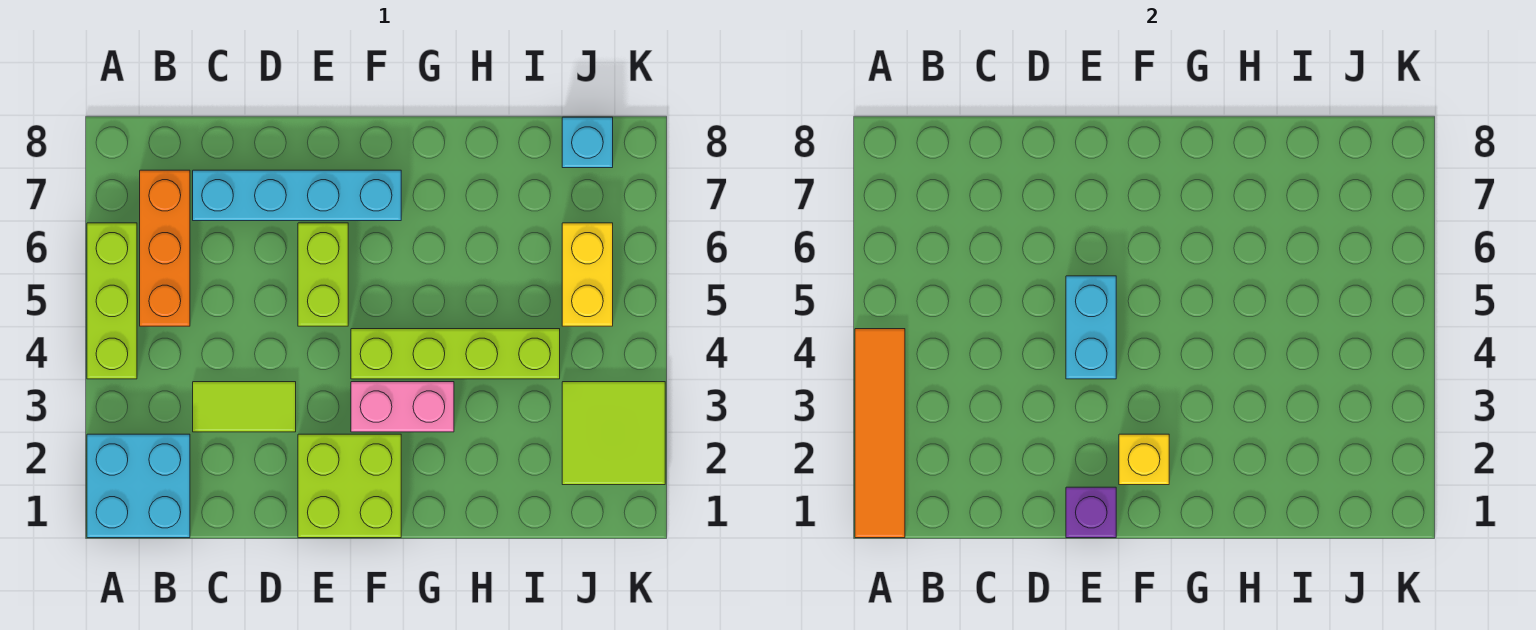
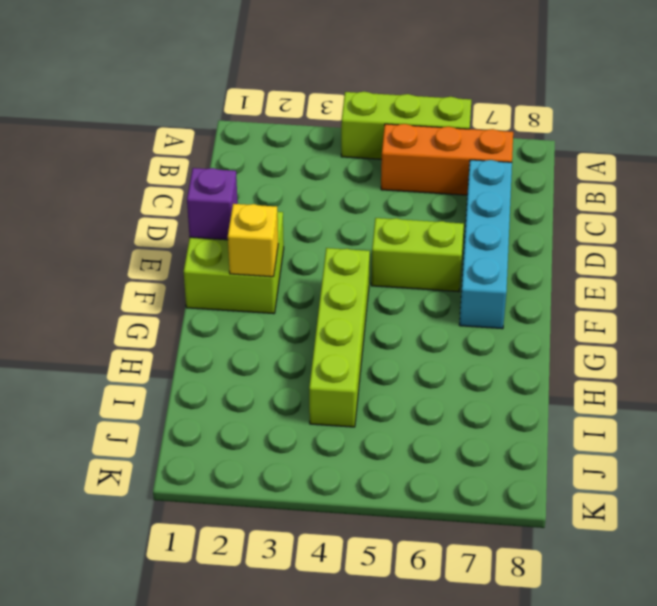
none -> cyan 2x2 brick [87,434,190,538]
none -> lime 1x2 tile [193,382,296,432]
none -> pink 1x2 brick [351,382,454,432]

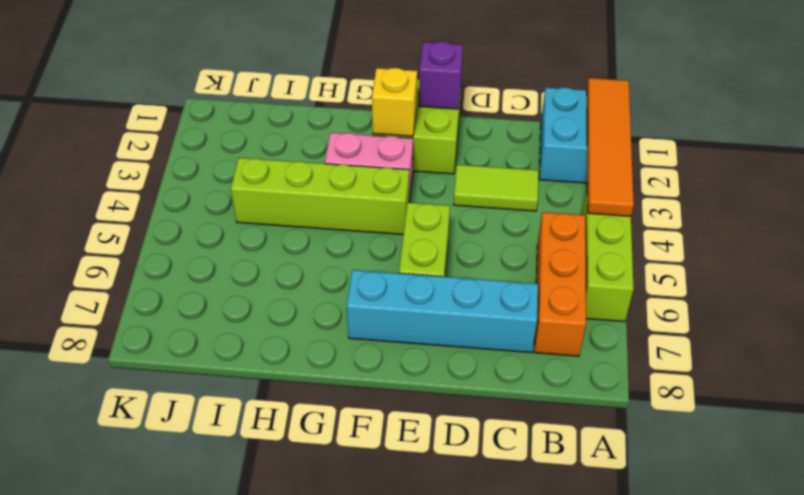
none -> lime 2x2 tile [562,382,665,485]
none -> yellow 1x2 brick [562,223,613,326]
none -> cyan 1x1 brick [562,117,613,168]

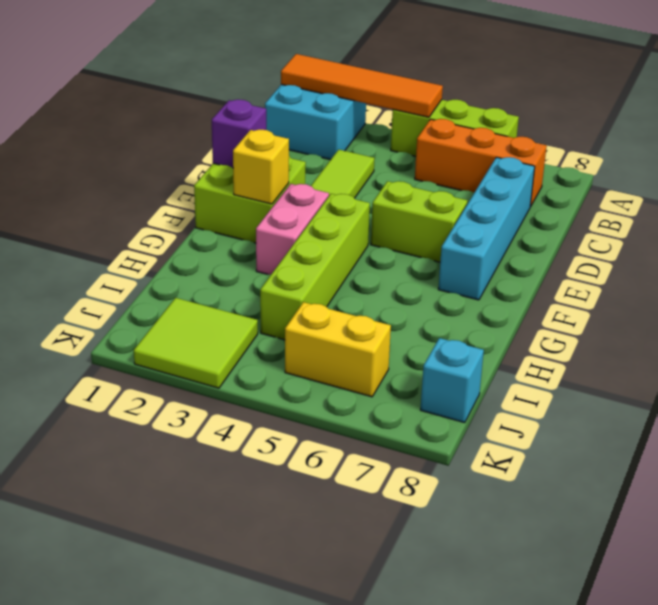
none -> cyan 1x2 brick [1066,276,1116,379]

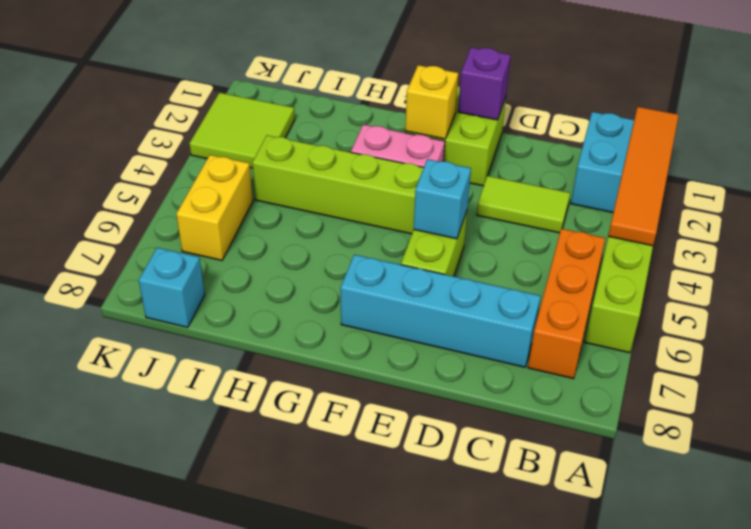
cyan 1x1 brick [414,159,471,239] -> cyan 1x2 brick [1066,276,1116,379]

